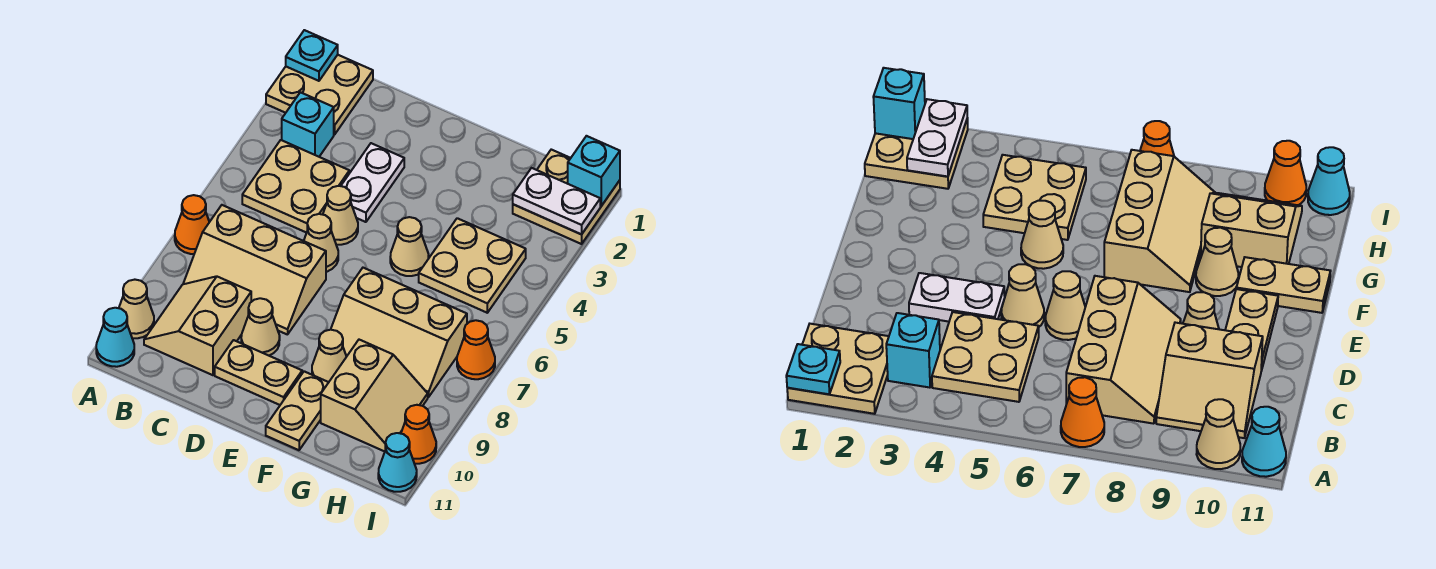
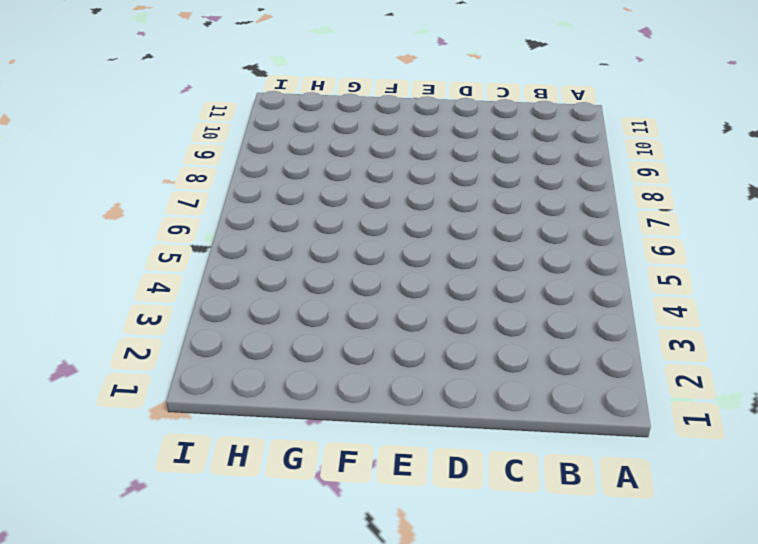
none -> tan 2x2 plate [266,55,373,134]
none -> orange 1x1 cone [175,195,209,254]
none -> tan 1x1 cone [119,280,154,338]

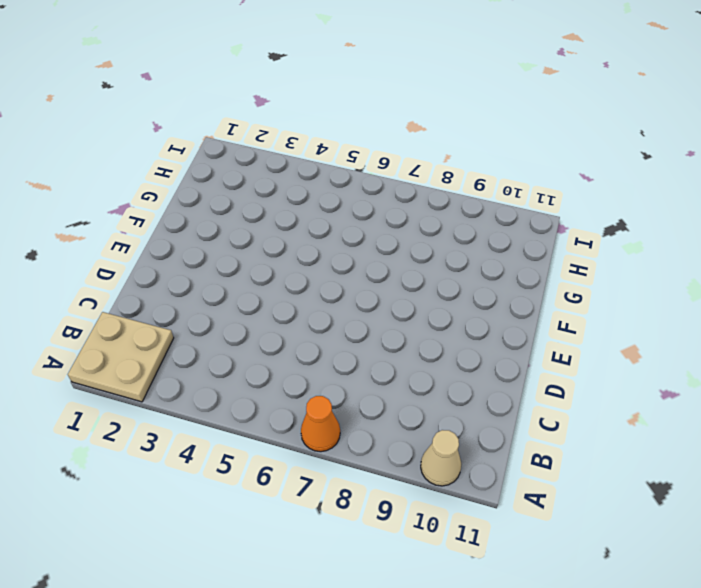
none -> cyan 1x1 cone [96,308,134,367]
none -> cyan 1x1 brick [282,92,334,157]
none -> tan 2x2 plate [242,140,349,233]

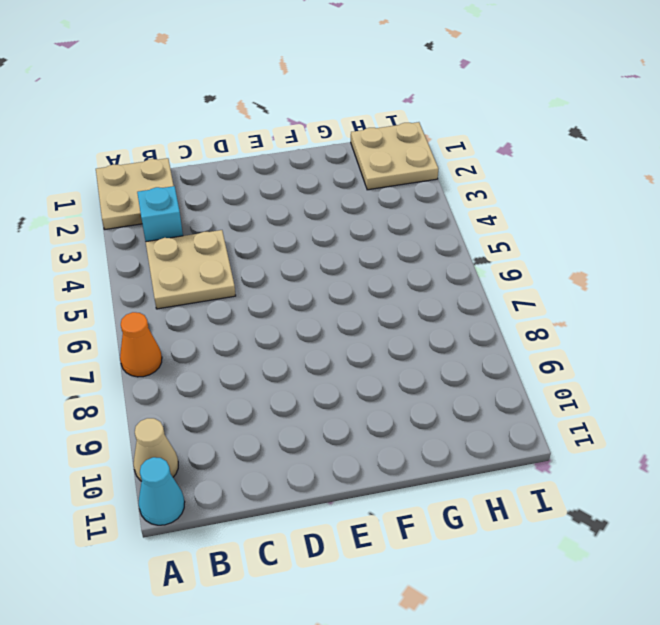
none -> tan 2x3 slope [183,205,326,335]
none -> tan 2x2 slope [144,276,251,375]
none -> white 1x2 plate [341,143,404,222]

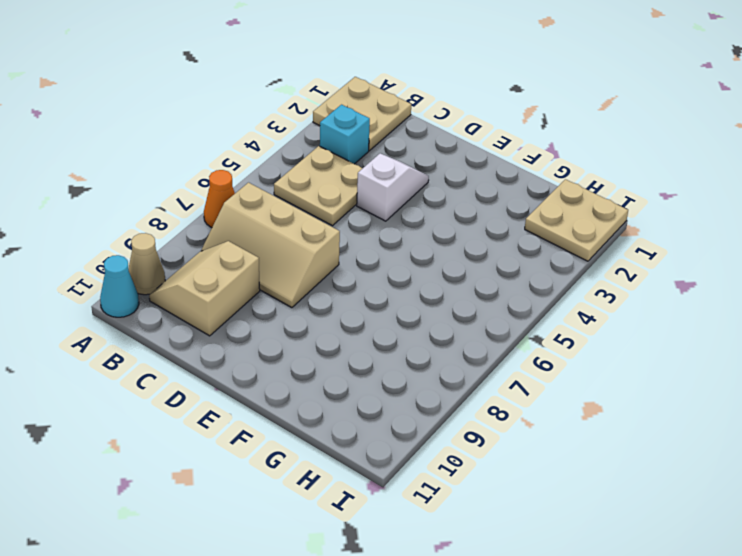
white 1x2 slope [357,154,429,221] -> white 1x2 plate [341,143,404,222]
none -> tan 1x1 cone [323,186,358,245]
none -> tan 1x1 cone [304,214,338,272]
none -> tan 1x1 cone [241,298,280,356]

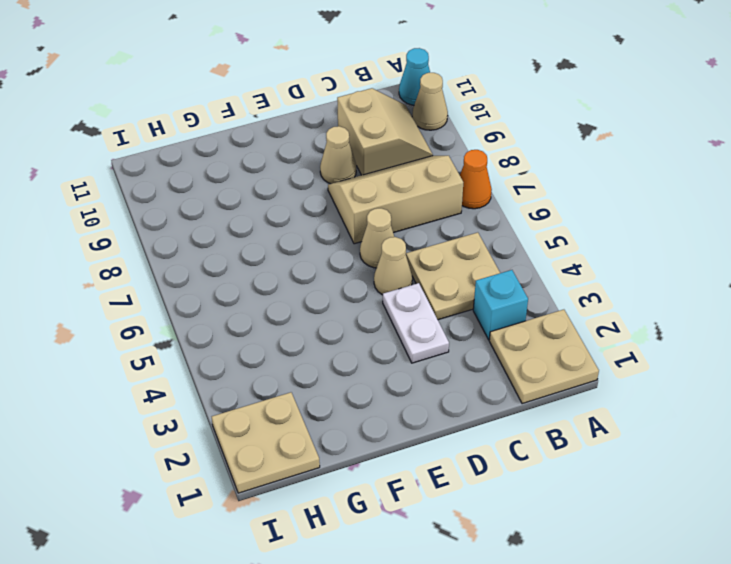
none -> tan 1x2 plate [215,340,302,405]
none -> tan 1x1 cone [390,217,429,276]
none -> tan 2x3 slope [331,268,467,397]

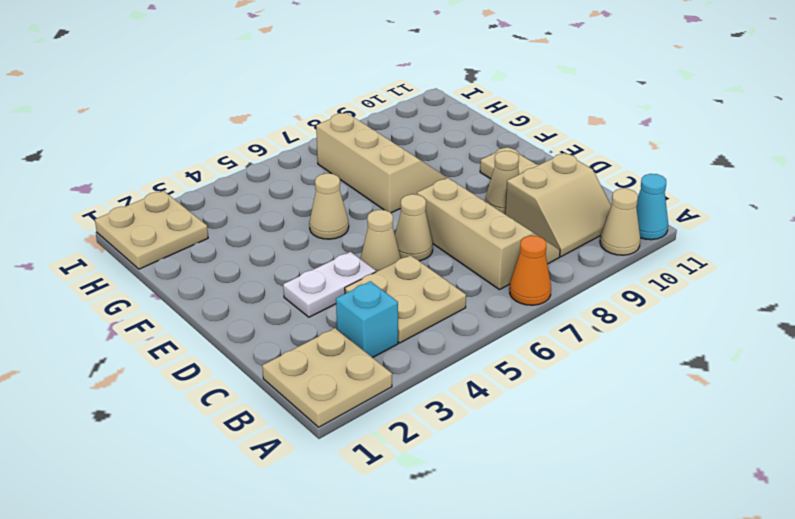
none -> tan 1x1 cone [312,330,347,382]
none -> tan 1x2 plate [266,371,329,450]
none -> tan 2x2 plate [419,218,526,313]

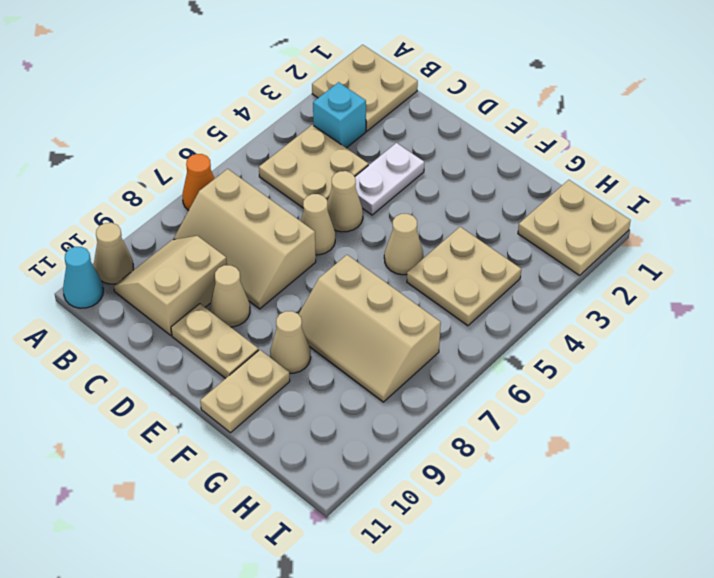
none -> tan 2x2 slope [321,340,428,452]
none -> orange 1x1 cone [457,320,495,379]
none -> orange 1x1 cone [401,405,436,464]

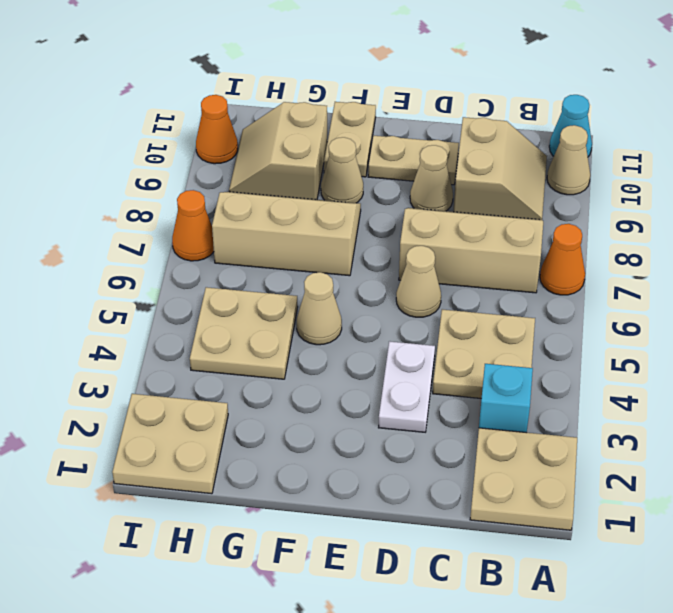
none -> tan 1x1 cone [323,186,358,245]
none -> cyan 1x1 cone [378,433,417,492]
none -> cyan 1x1 plate [286,30,338,81]

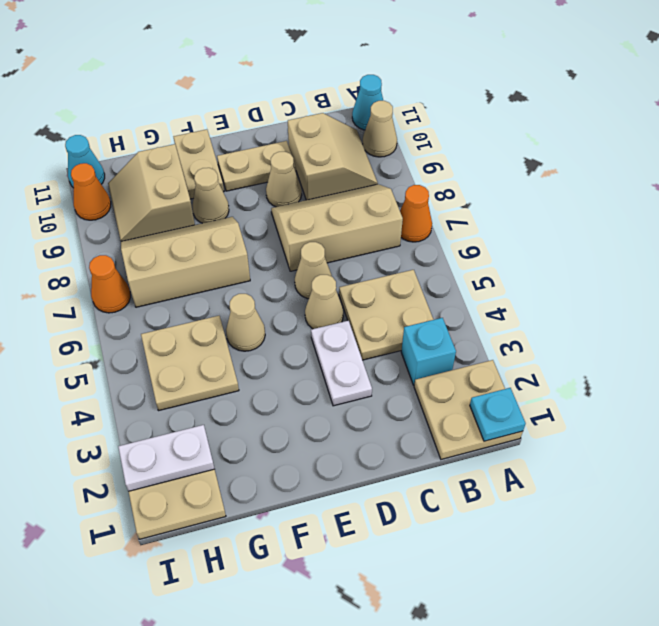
none -> cyan 1x1 brick [568,136,620,206]

